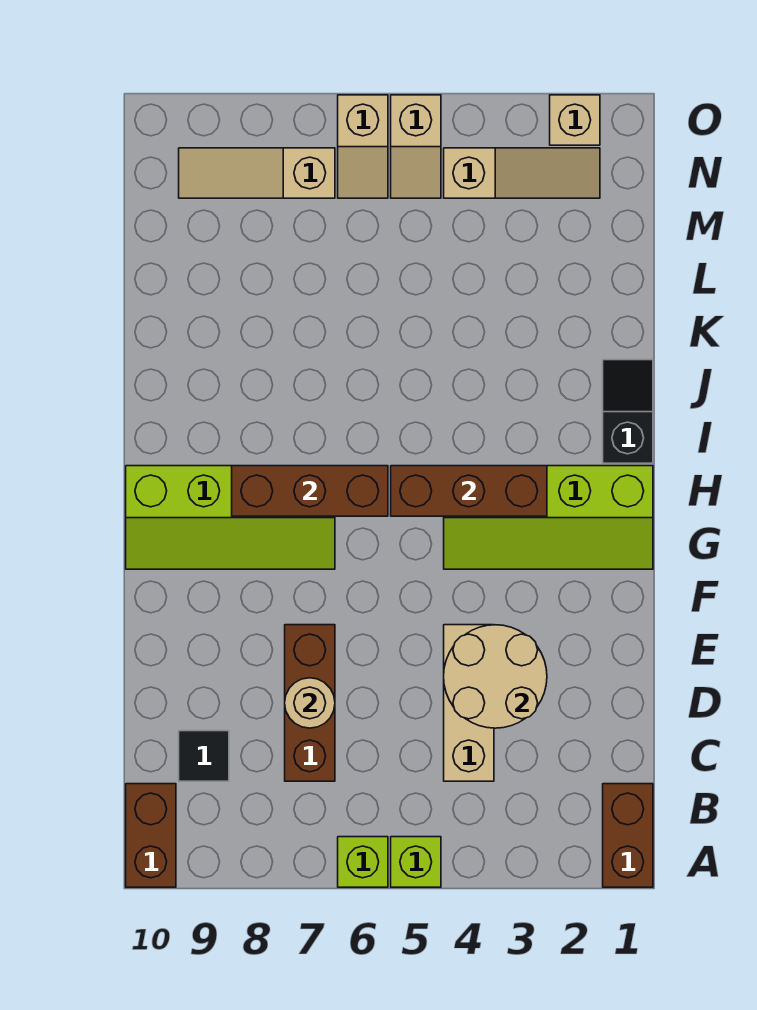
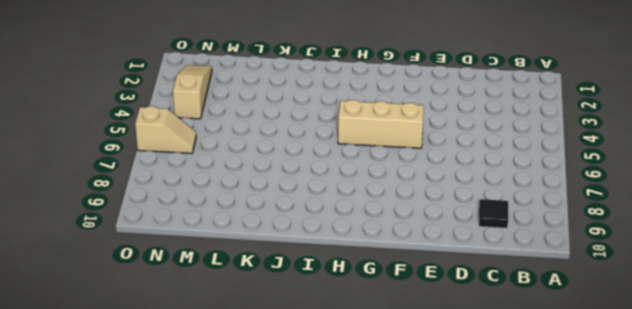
tan 1x3 brick [338,100,424,148] -> tan 1x3 brick moved to [444,625,494,781]
none -> brown 1x2 brick [603,784,653,887]
none -> lime 1x1 brick [391,837,441,887]
none -> lime 1x1 brick [338,837,388,887]

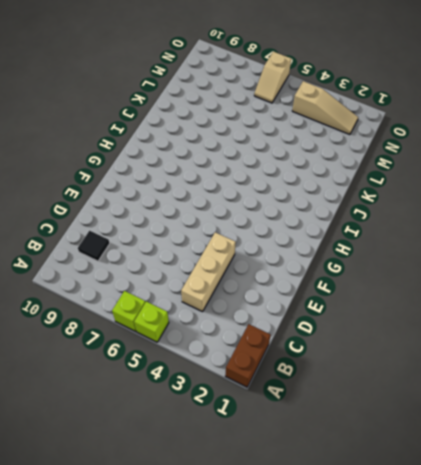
none -> brown 1x2 brick [126,784,176,887]
none -> brown 1x3 brick [285,625,335,781]
none -> lime 2x4 slope [444,466,653,569]

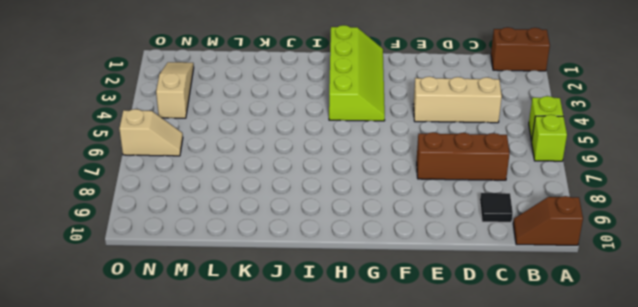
brown 1x2 slope [513,196,583,245] -> brown 1x2 brick [126,784,176,887]
none -> lime 2x4 slope [126,466,335,569]
none -> black 1x2 slope [603,360,653,463]
none -> tan 1x2 slope [391,95,441,198]

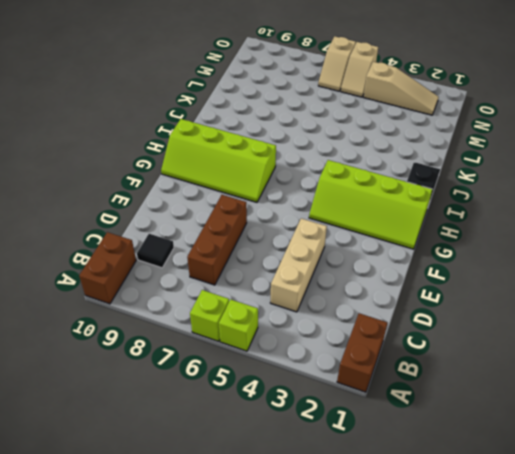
none -> tan 1x3 slope [179,148,335,198]
none -> tan 1x1 brick [550,95,600,145]
none -> tan 2x2 round brick [444,625,547,728]

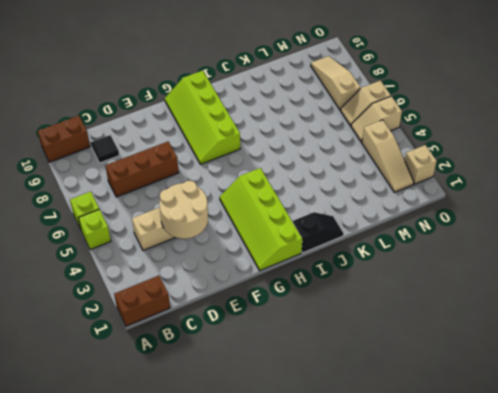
none -> tan 1x1 round brick [285,678,335,728]
none -> brown 1x3 brick [391,466,547,516]
none -> brown 1x3 brick [232,466,388,516]

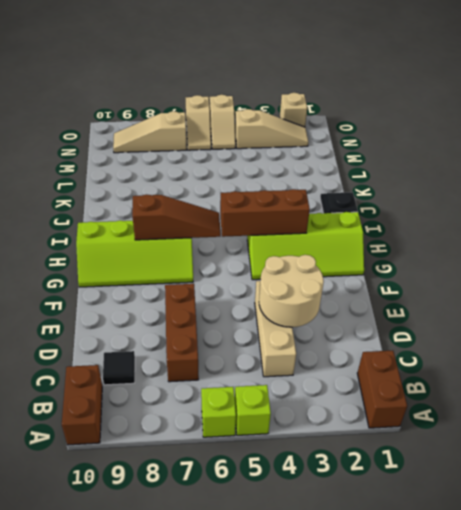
brown 1x3 slope [132,195,221,240] -> brown 1x3 brick [232,466,388,516]
none -> tan 1x1 round brick [285,678,335,728]

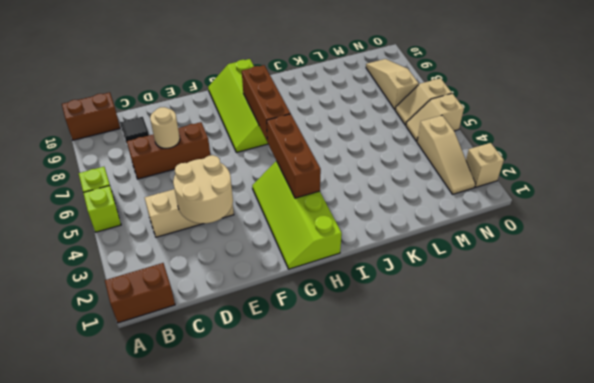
none -> black 1x2 slope [603,360,653,463]

